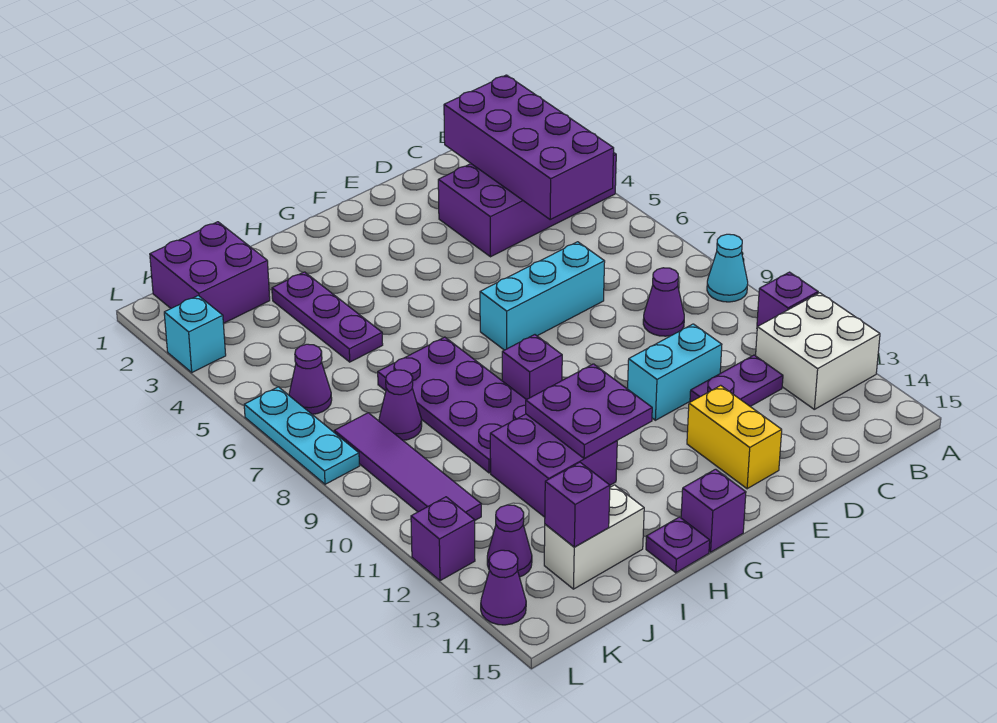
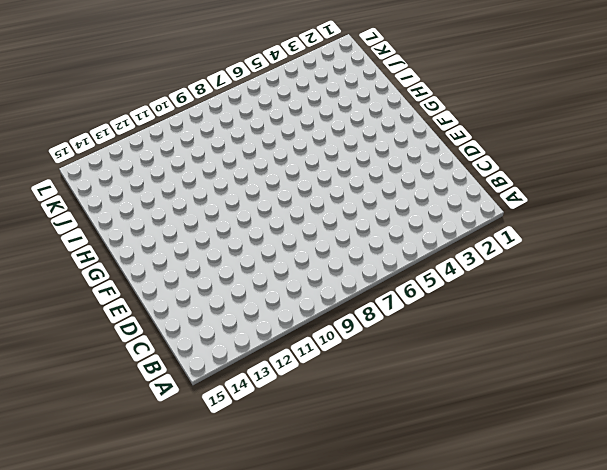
none -> purple 2x4 brick [438,153,616,257]
none -> cyan 1x1 cone [707,234,748,302]
none -> purple 1x1 brick [757,272,818,327]

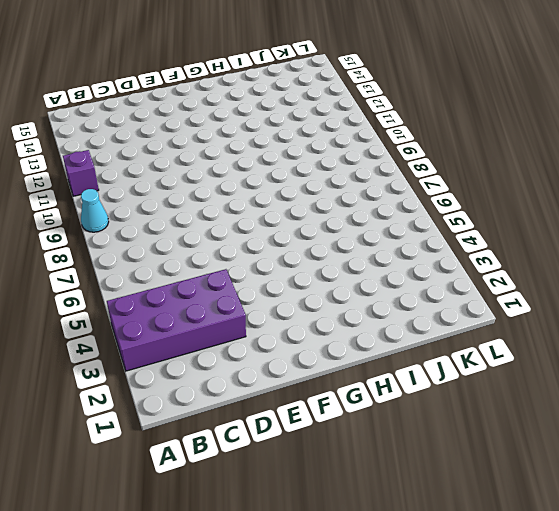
none -> white 2x2 brick [756,293,880,409]
none -> purple 1x1 cone [643,268,684,336]
none -> purple 1x2 plate [690,355,783,407]

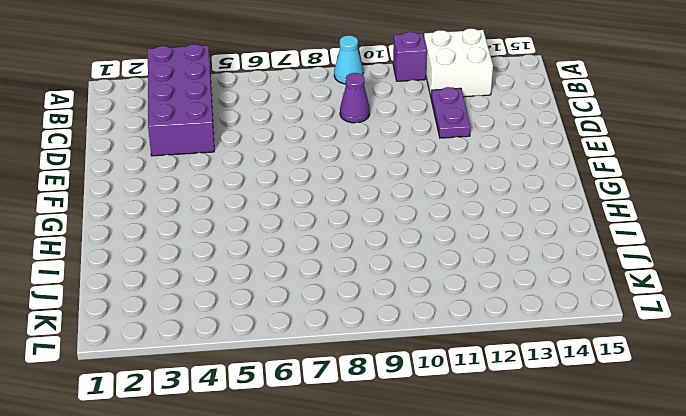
none -> cyan 1x3 brick [480,242,605,350]
none -> cyan 1x2 brick [628,324,722,420]
none -> yellow 1x2 brick [687,385,782,489]

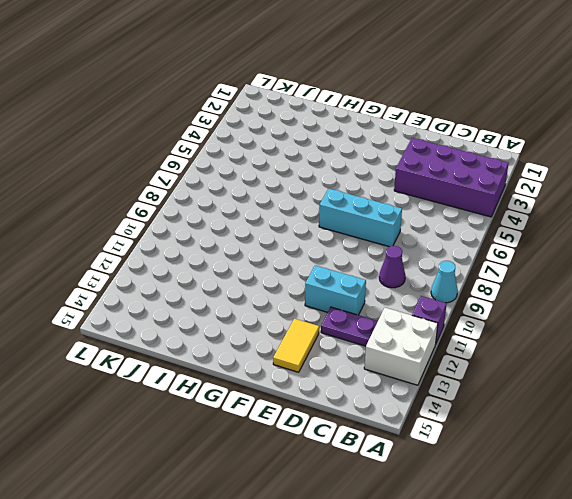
yellow 1x2 tile [273,319,319,372] -> yellow 1x2 brick [687,385,782,489]
none -> purple 1x1 brick [502,335,562,400]
none -> purple 1x1 brick [681,469,746,552]
none -> purple 2x4 plate [378,337,526,473]

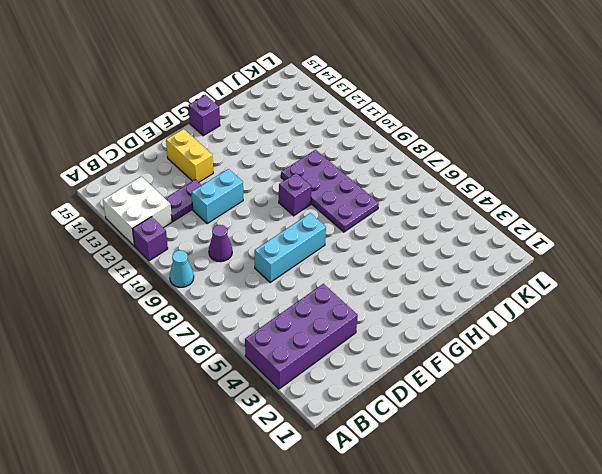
none -> purple 2x2 brick [490,414,617,517]
none -> purple 1x1 plate [646,517,710,573]
none -> purple 1x3 plate [272,272,383,362]

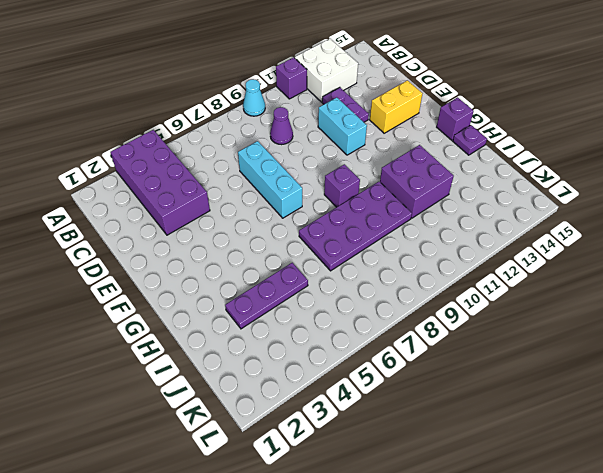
none -> white 1x2 brick [544,485,644,589]
none -> purple 2x2 brick [150,222,270,323]
none -> purple 1x1 cone [379,370,422,440]

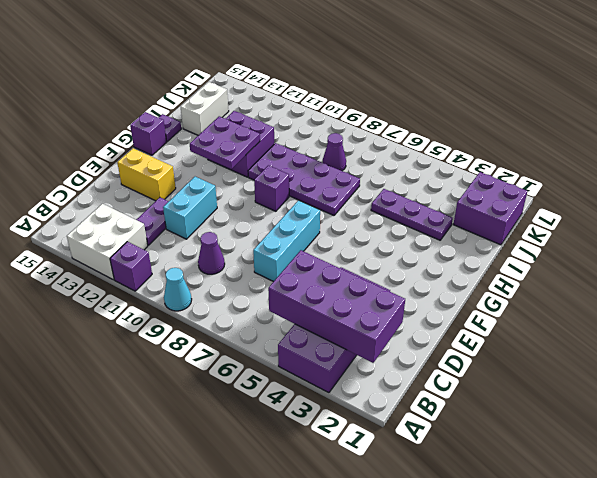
none -> purple 1x1 cone [289,344,332,414]
none -> purple 1x4 tile [334,413,481,520]
none -> purple 1x1 cone [487,505,532,577]

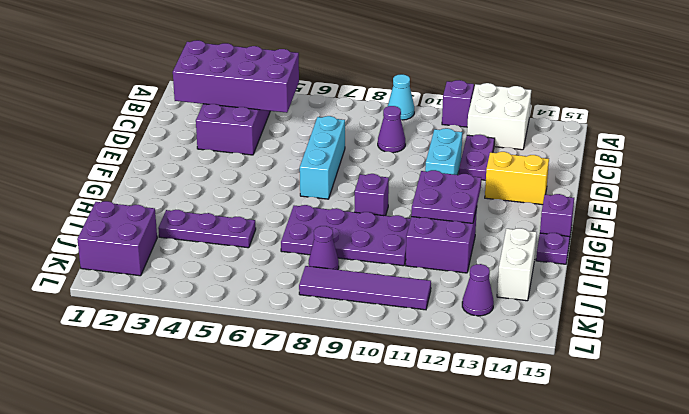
none -> purple 1x1 cone [289,344,332,414]
none -> cyan 1x1 brick [164,296,226,372]
none -> cyan 1x3 plate [244,387,359,484]

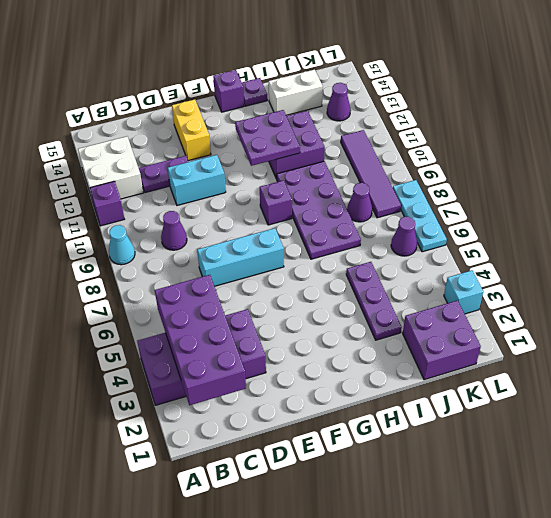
none -> purple 1x1 brick [411,497,475,581]
none -> purple 1x1 cone [481,550,526,625]
none -> purple 1x1 brick [545,462,610,547]

